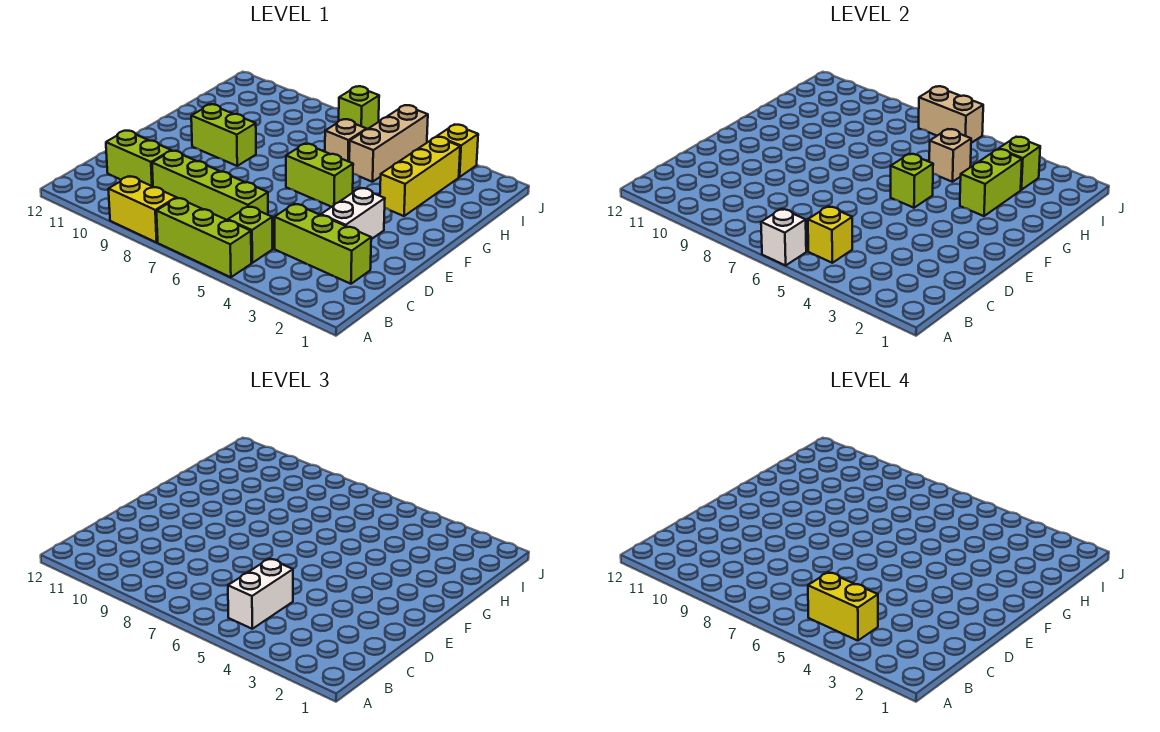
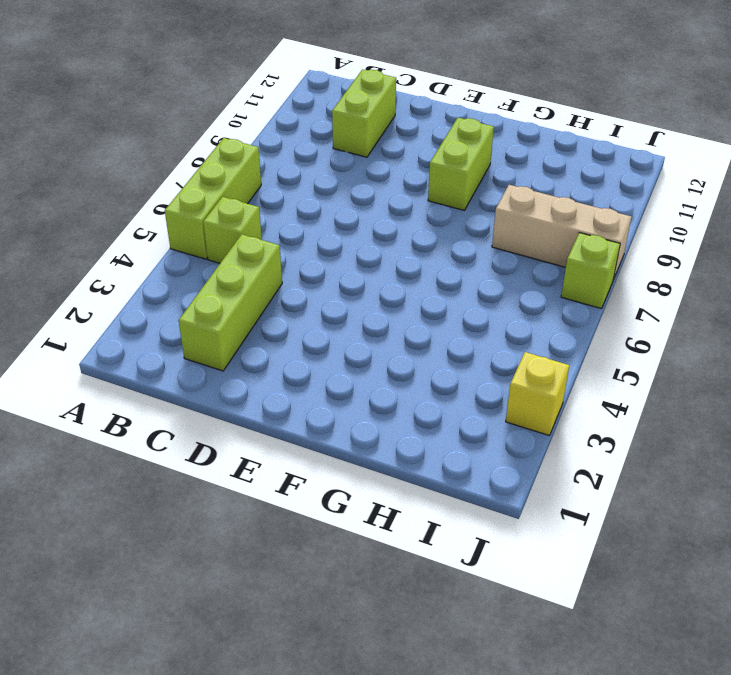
tan 1x3 brick [492,185,631,278] -> tan 1x3 brick moved to [349,105,428,182]
none -> yellow 1x2 brick [108,176,176,242]
none -> lime 1x4 brick [152,151,268,220]
none -> white 1x2 brick [321,188,385,239]

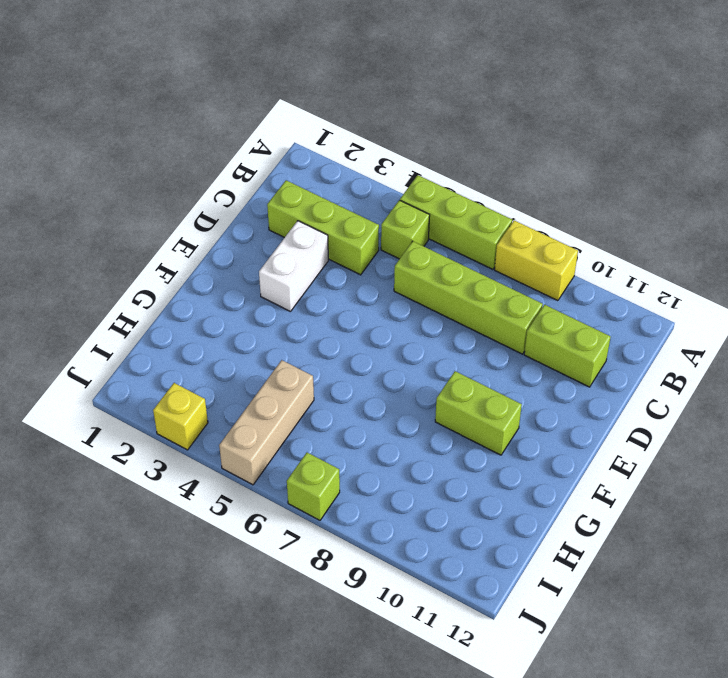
none -> lime 1x2 brick [286,144,353,207]
none -> yellow 1x3 brick [380,137,460,216]
none -> tan 1x1 brick [325,119,367,162]

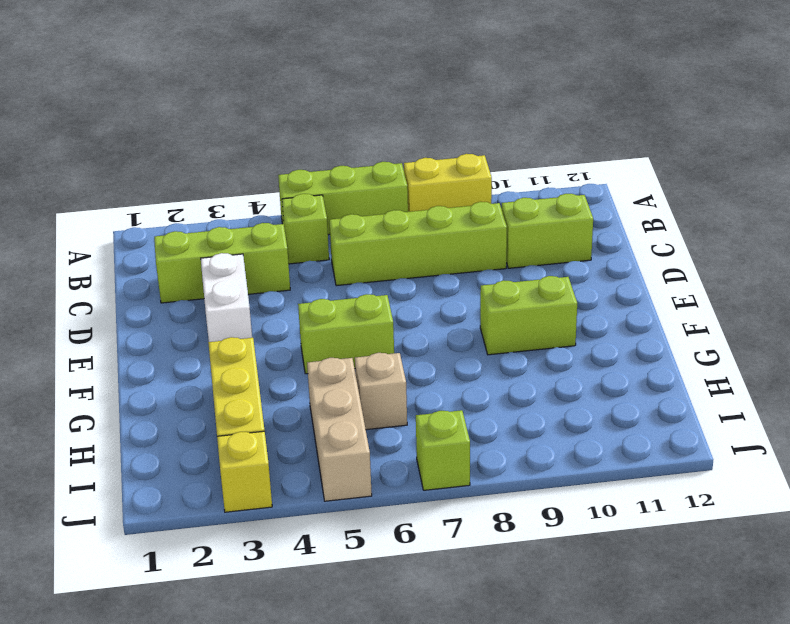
none -> white 1x1 brick [761,209,806,265]
none -> yellow 1x1 brick [808,206,852,263]
none -> lime 1x1 brick [891,154,933,208]

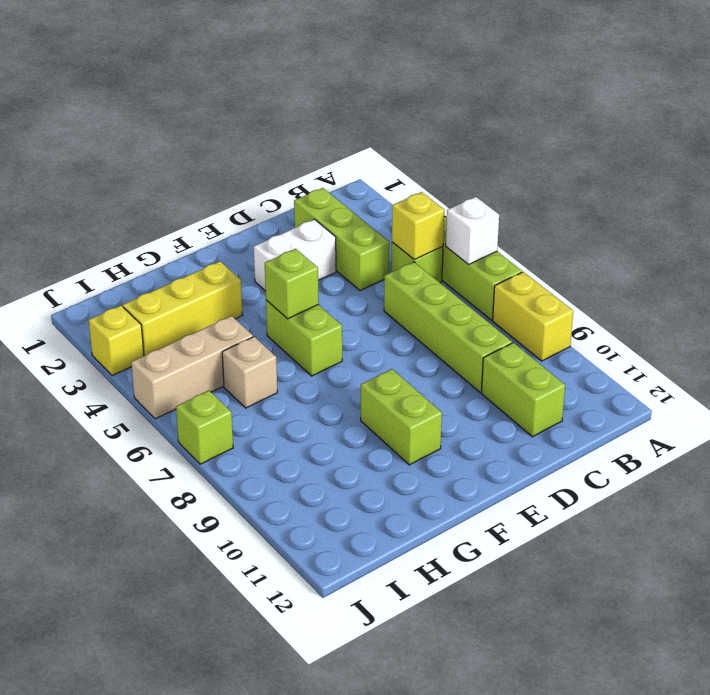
none -> lime 1x2 brick [960,149,1022,216]
none -> tan 1x1 brick [929,129,971,182]
none -> lime 1x1 brick [999,137,1040,190]

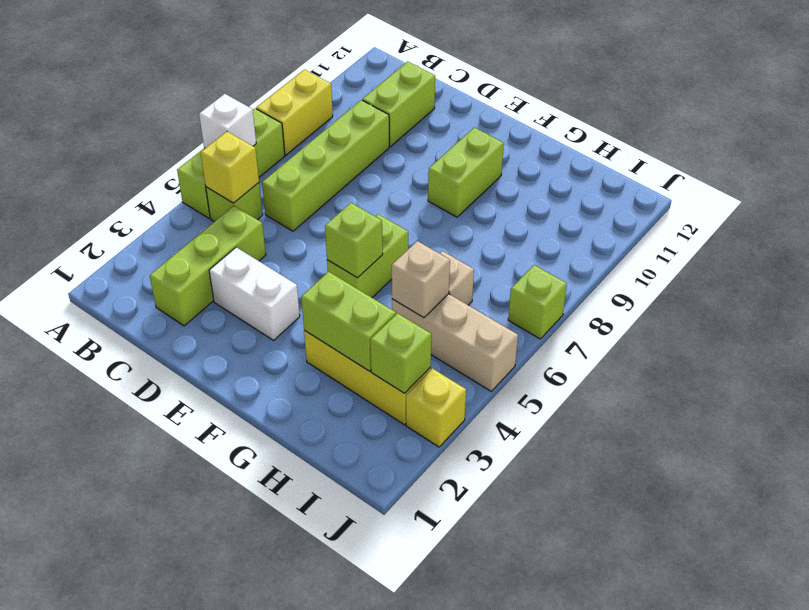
none -> tan 1x2 brick [919,86,983,143]
none -> white 1x2 brick [228,559,293,629]
none -> yellow 1x2 brick [808,572,878,641]

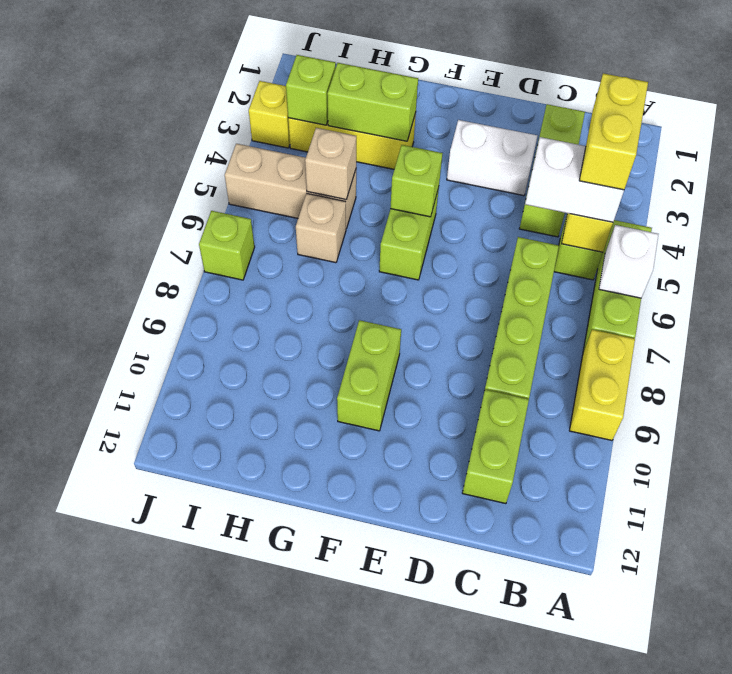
none -> tan 1x2 brick [919,86,983,143]

